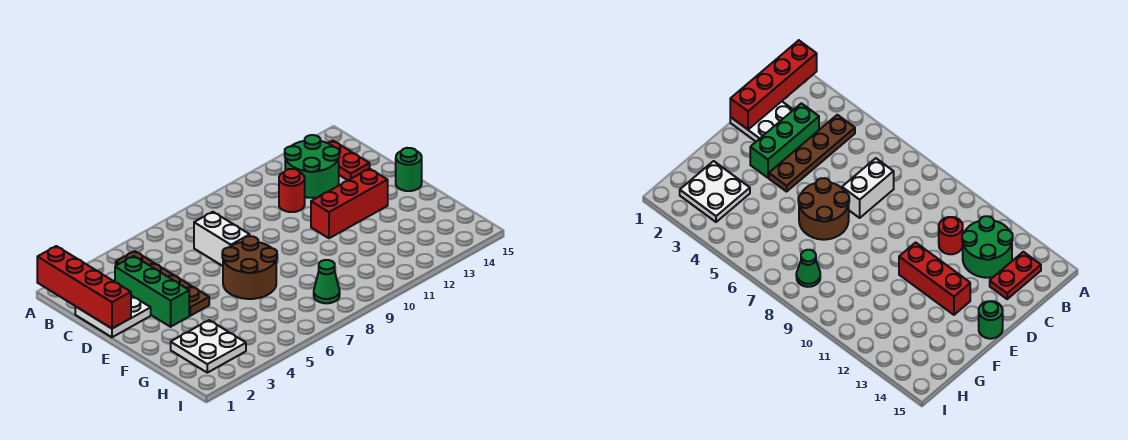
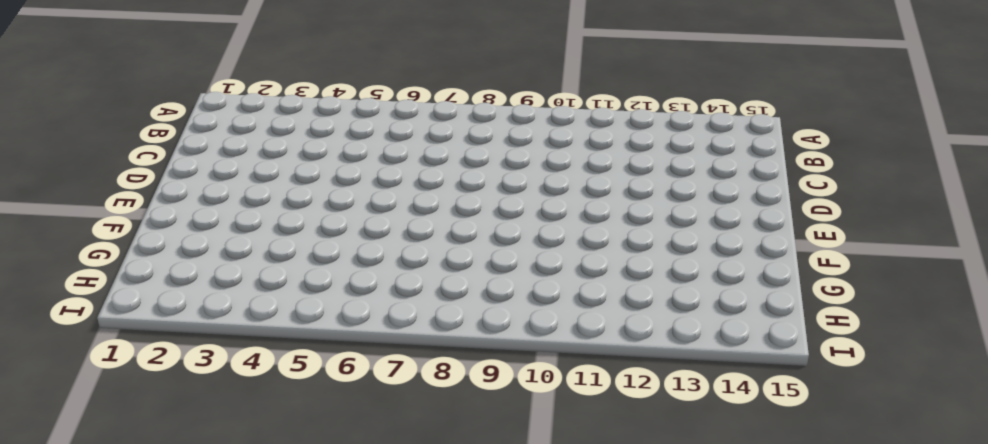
none -> brown 1x4 plate [116,251,209,316]
none -> green 2x2 round brick [285,135,339,198]
none -> red 1x2 plate [328,141,370,180]

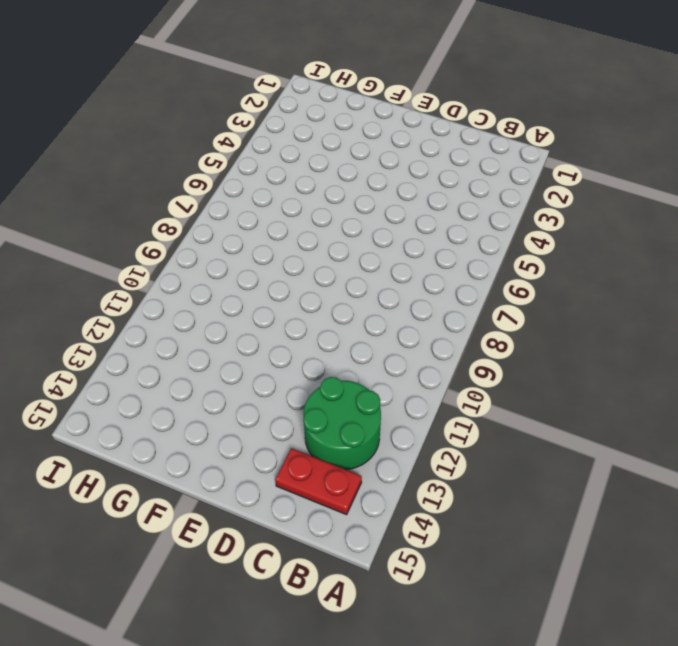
none -> brown 1x4 plate [116,251,209,316]
none -> white 2x2 plate [75,296,151,337]
none -> green 1x3 brick [115,256,189,327]

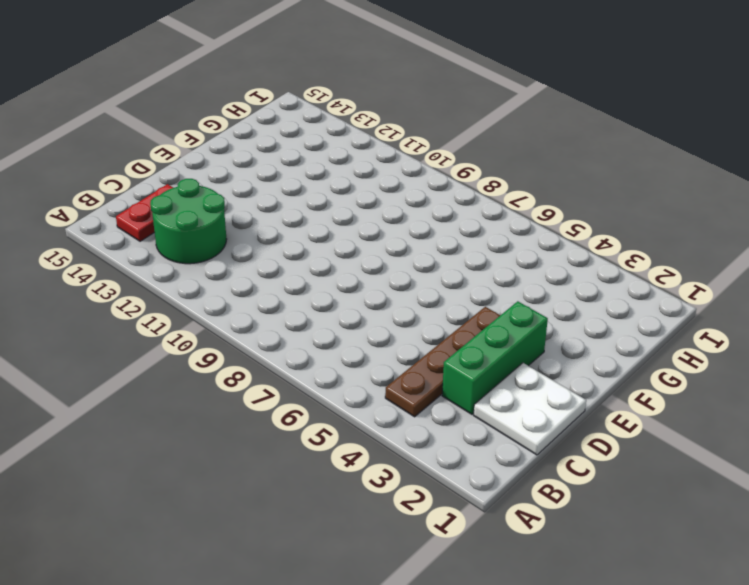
none -> white 1x2 brick [194,212,250,266]
none -> red 1x1 round brick [279,169,305,212]
none -> brown 2x2 round brick [222,236,277,299]

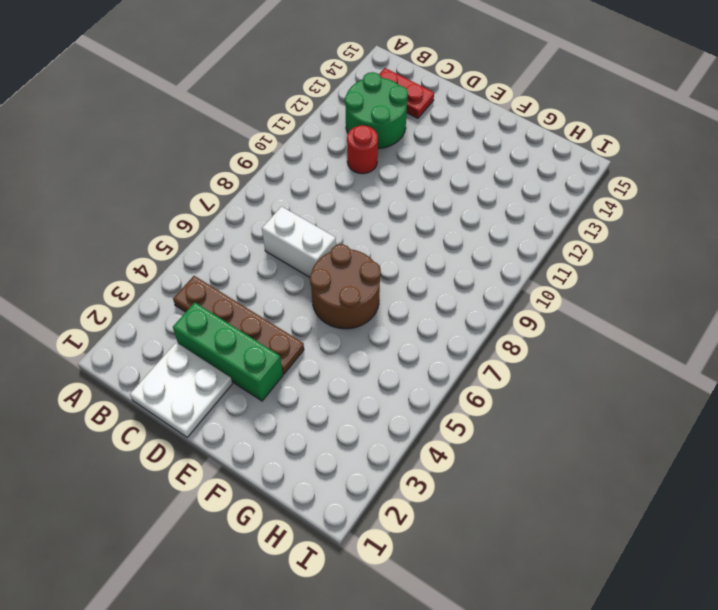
none -> red 1x3 brick [311,169,388,238]
none -> green 1x1 round brick [396,148,422,191]
none -> white 2x2 plate [171,320,246,373]

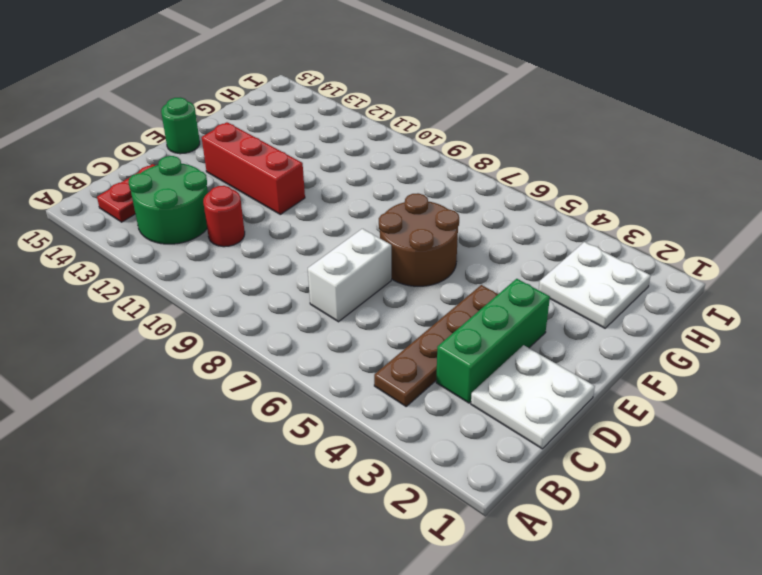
none -> green 1x1 cone [314,260,340,303]
none -> red 1x4 brick [37,246,131,329]

